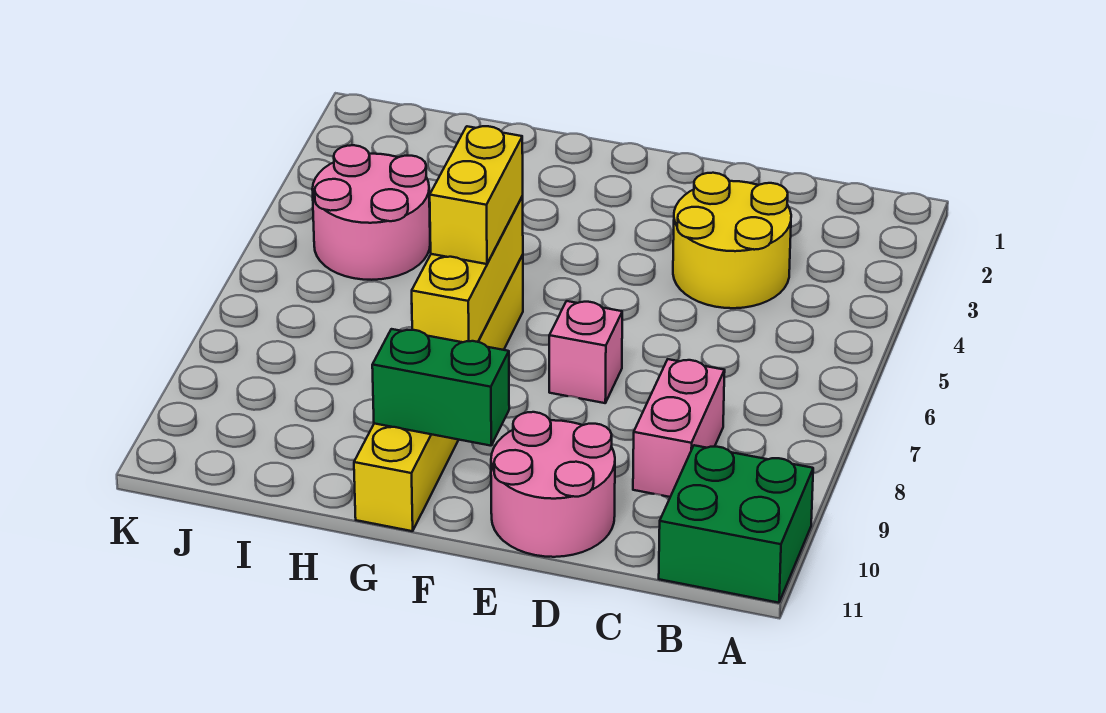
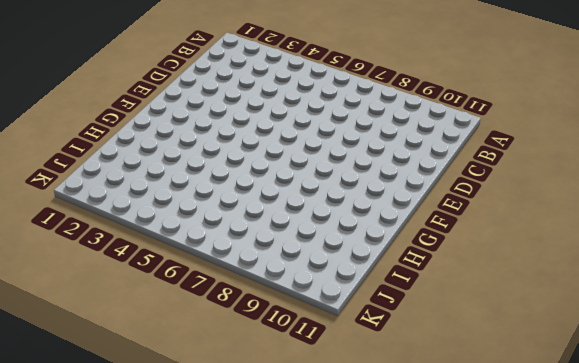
none -> green 2x2 brick [659,445,813,603]
none -> yellow 2x2 round brick [673,173,791,308]

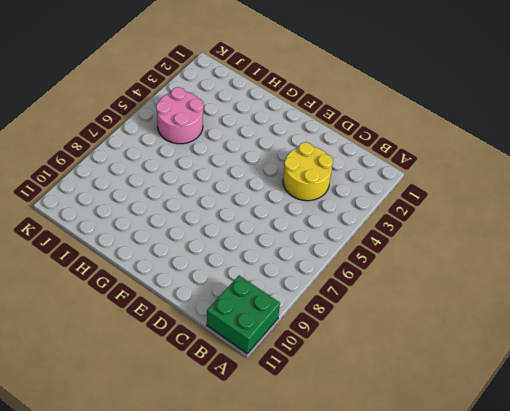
none -> pink 1x2 brick [633,359,725,497]
none -> pink 2x2 round brick [491,412,615,557]

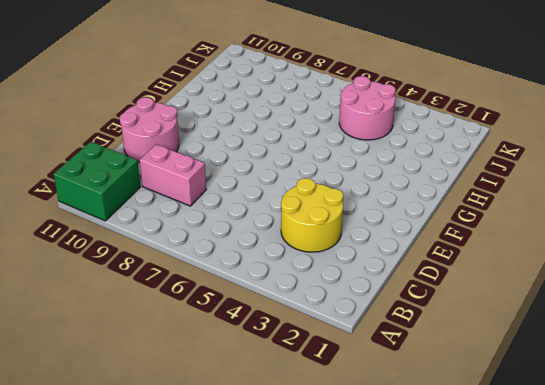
none -> pink 1x1 brick [549,301,622,403]
none -> yellow 1x6 brick [354,255,523,531]

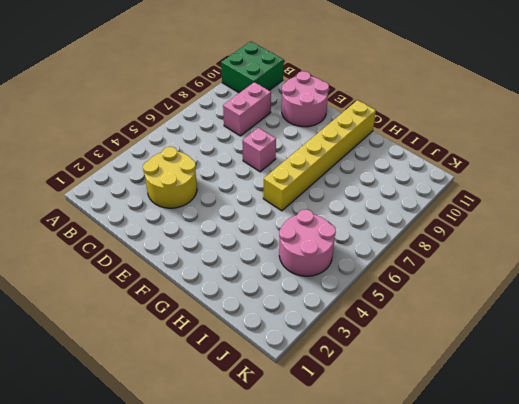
none -> green 1x2 brick [372,329,509,446]
none -> yellow 1x3 brick [412,196,523,342]

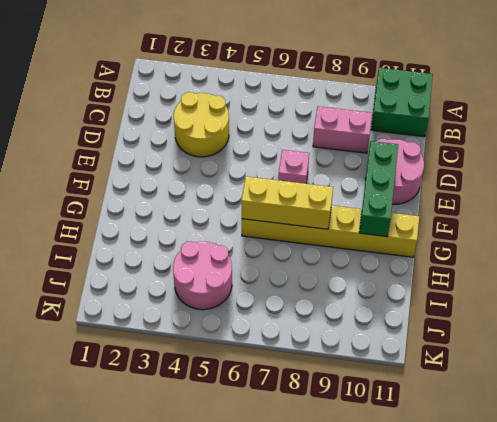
green 1x3 brick [359,141,398,237] -> green 1x2 brick [372,329,509,446]
none -> yellow 1x2 brick [430,126,523,264]

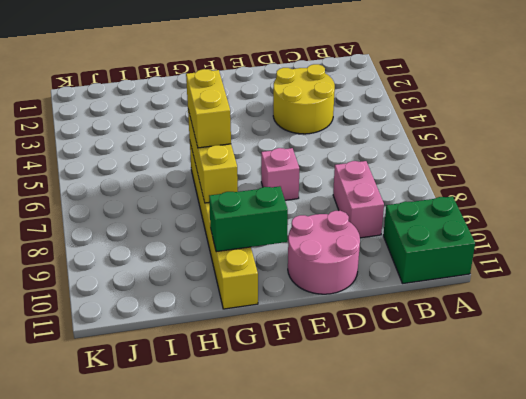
none -> pink 2x2 round brick [312,145,430,280]

